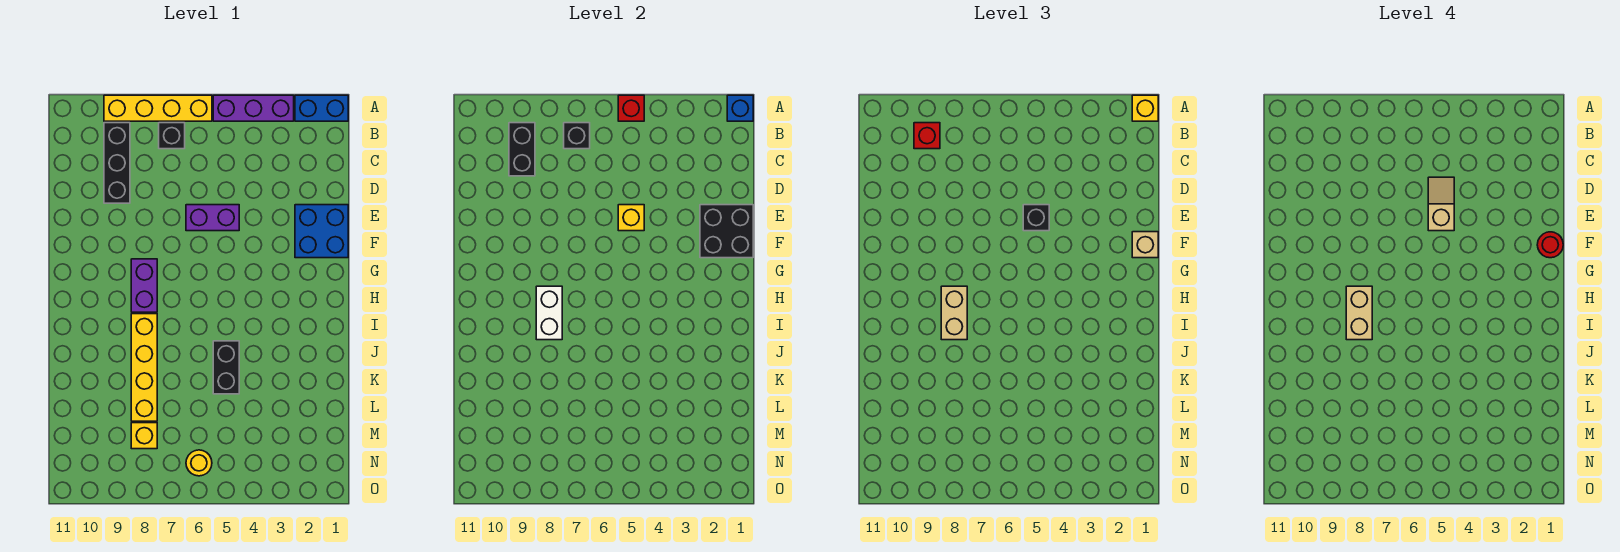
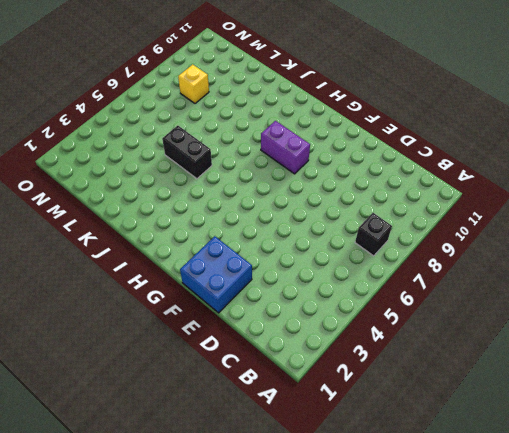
none -> blue 1x2 brick [295,95,348,121]
none -> purple 1x3 brick [213,95,294,121]
none -> yellow 1x4 brick [104,95,212,121]

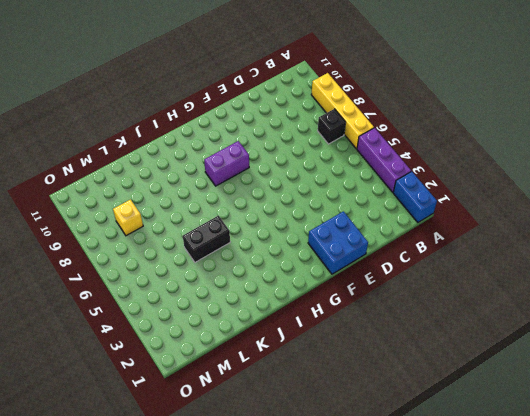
none -> black 1x3 brick [104,123,130,203]
none -> purple 1x2 brick [186,205,239,231]
none -> yellow 1x4 brick [131,314,157,421]

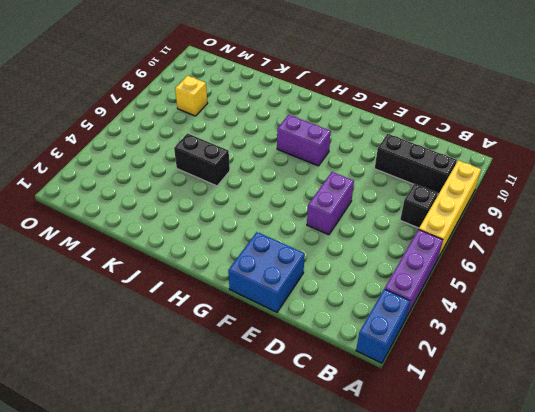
none -> yellow 1x4 brick [131,314,157,421]
none -> yellow 1x1 round brick [186,450,212,476]
none -> blue 1x1 brick [727,95,753,121]

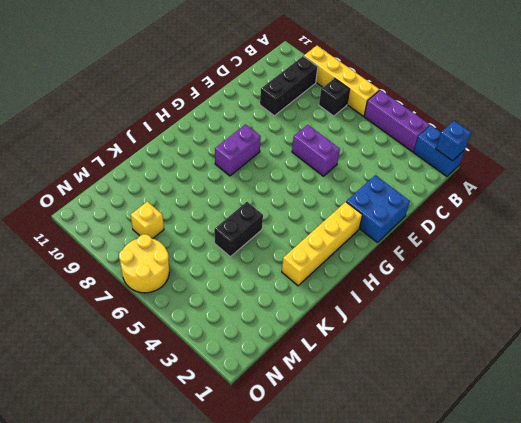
yellow 1x4 brick [282,202,362,286] -> yellow 1x4 brick moved to [131,314,157,421]
yellow 2x2 round brick [119,234,169,293] -> yellow 1x1 round brick [186,450,212,476]
none -> red 1x1 brick [618,95,644,121]
none -> black 1x1 brick [564,123,590,149]
none -> black 1x2 brick [509,123,535,176]

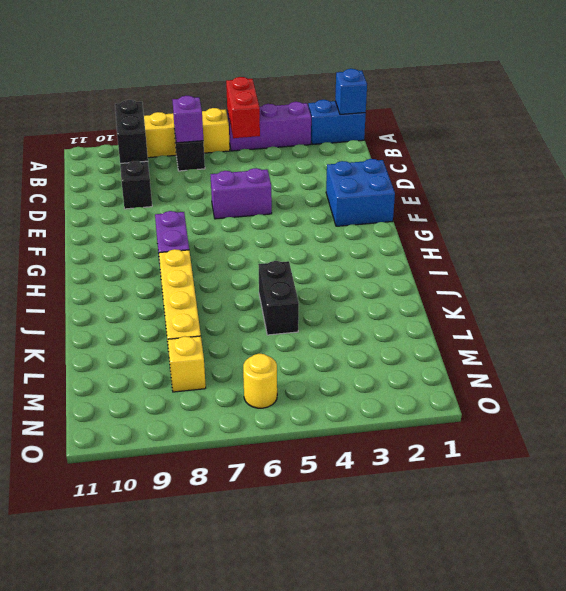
red 1x2 brick [226,77,260,138] -> red 1x1 brick [618,95,644,121]
purple 1x1 brick [173,96,203,143] -> black 1x1 brick [564,123,590,149]
none -> black 2x2 brick [700,205,753,258]
none -> yellow 1x1 brick [618,205,644,231]
none -> white 1x2 brick [536,286,562,340]

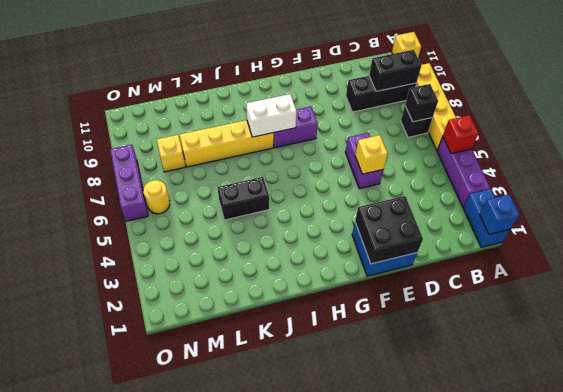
yellow 1x1 brick [392,32,421,57] -> yellow 1x1 brick moved to [1132,95,1158,121]
purple 1x3 brick [110,145,148,221] -> none
none -> red 1x1 brick [914,123,940,149]
none -> black 1x1 brick [1023,205,1049,231]
none -> tan 1x1 brick [1132,232,1158,258]

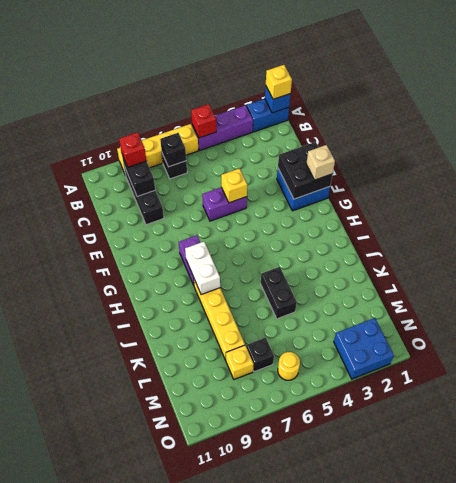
black 1x1 brick [246,337,274,372] -> black 1x1 brick moved to [1023,205,1049,231]
blue 2x2 brick [334,318,394,379] -> none
none -> tan 1x2 brick [941,286,967,340]
none -> tan 1x2 slope [1428,177,1454,231]
none -> red 1x1 round brick [1537,232,1563,258]

